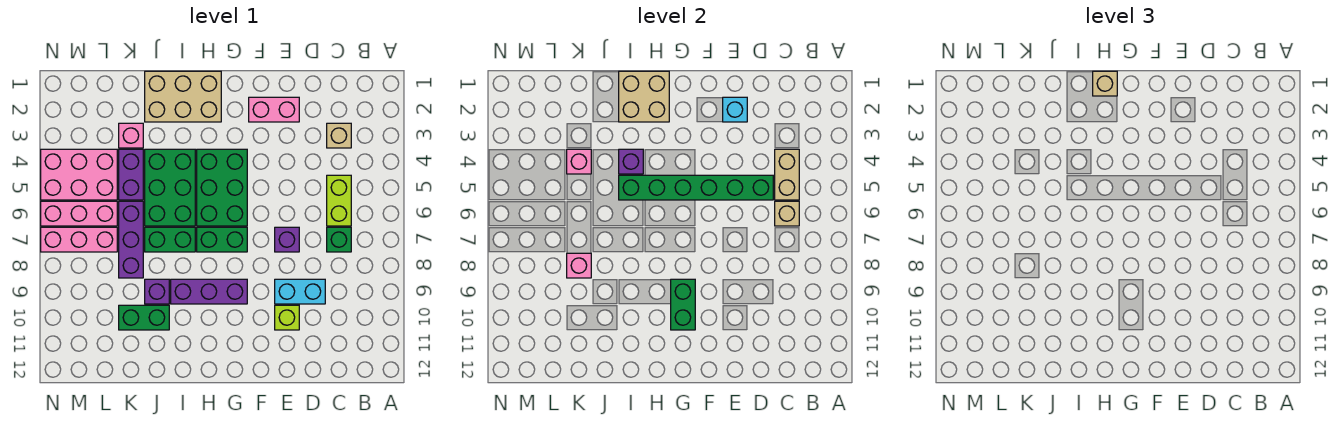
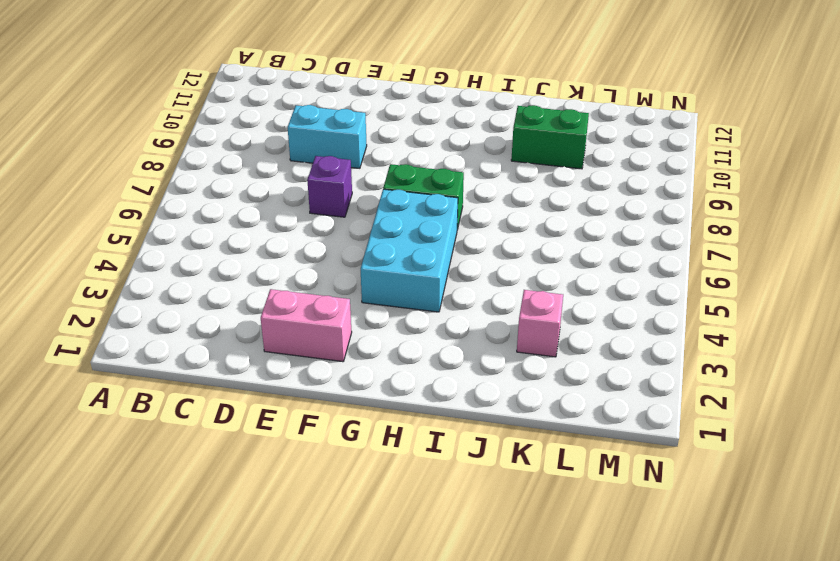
cyan 2x3 brick [361,189,458,312] -> green 2x3 brick [197,149,247,226]
none -> tan 1x1 brick [327,123,351,148]
none -> lime 1x2 brick [327,175,351,226]
none -> green 1x1 brick [327,227,351,252]
none -> lime 1x1 brick [275,305,299,330]

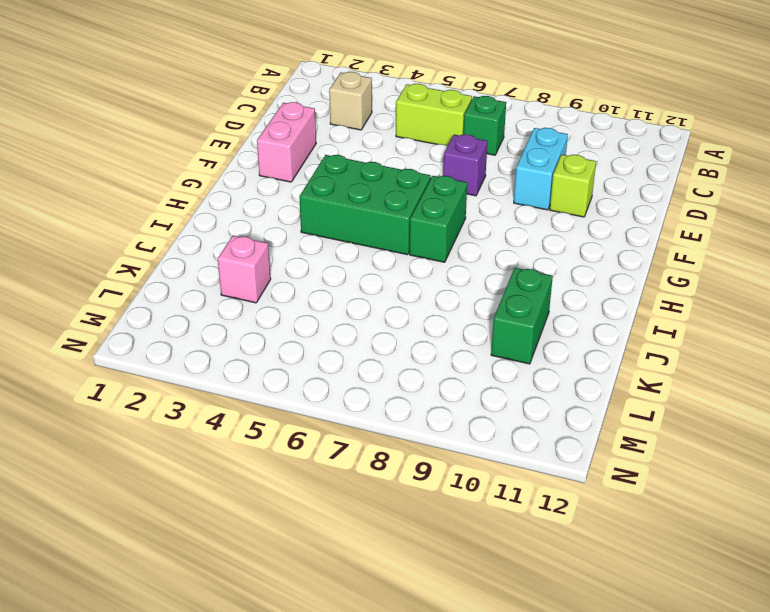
none -> purple 1x3 brick [171,279,247,304]
none -> tan 2x3 brick [145,71,221,122]
none -> green 2x3 brick [145,149,195,226]
none -> green 1x2 brick [145,227,195,252]

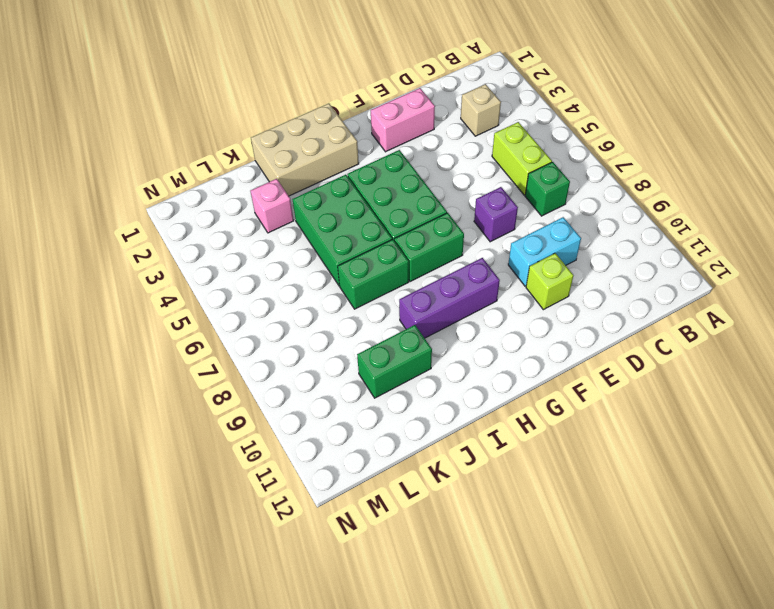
none -> purple 1x1 brick [145,279,169,304]
none -> purple 1x2 brick [119,149,143,200]
none -> purple 1x3 brick [119,201,143,278]
none -> pink 2x3 brick [41,149,117,200]

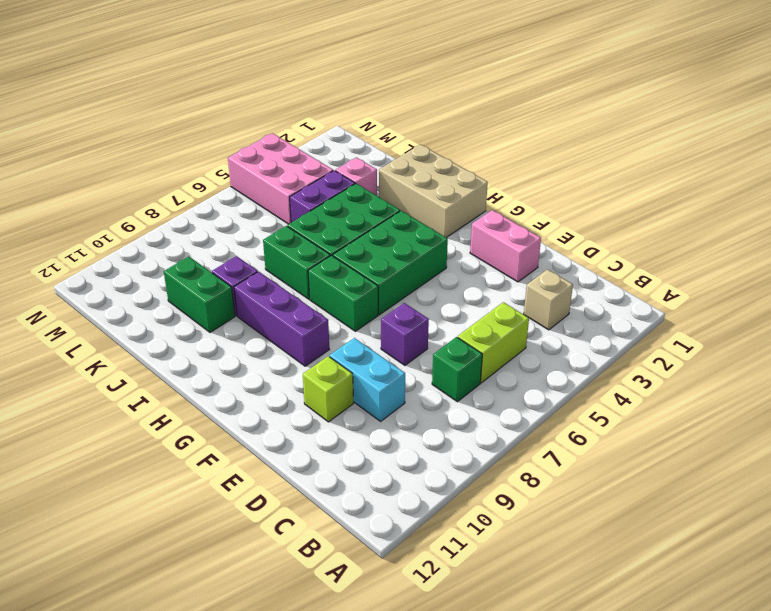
none -> purple 1x3 brick [119,201,143,278]
none -> pink 1x3 brick [41,201,117,226]
none -> pink 1x3 brick [41,227,117,252]
none -> tan 1x2 brick [775,149,799,200]

